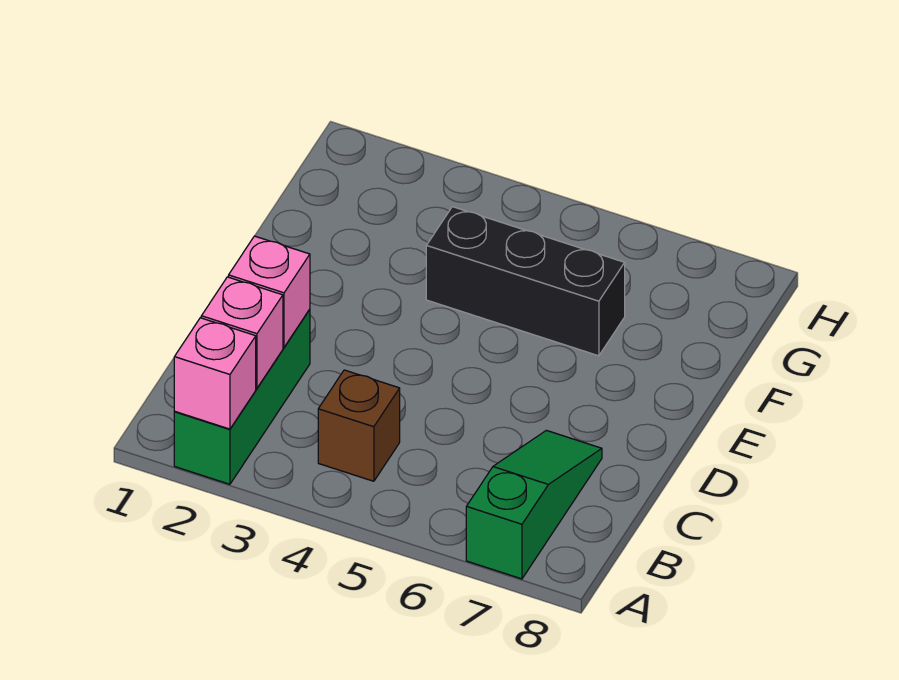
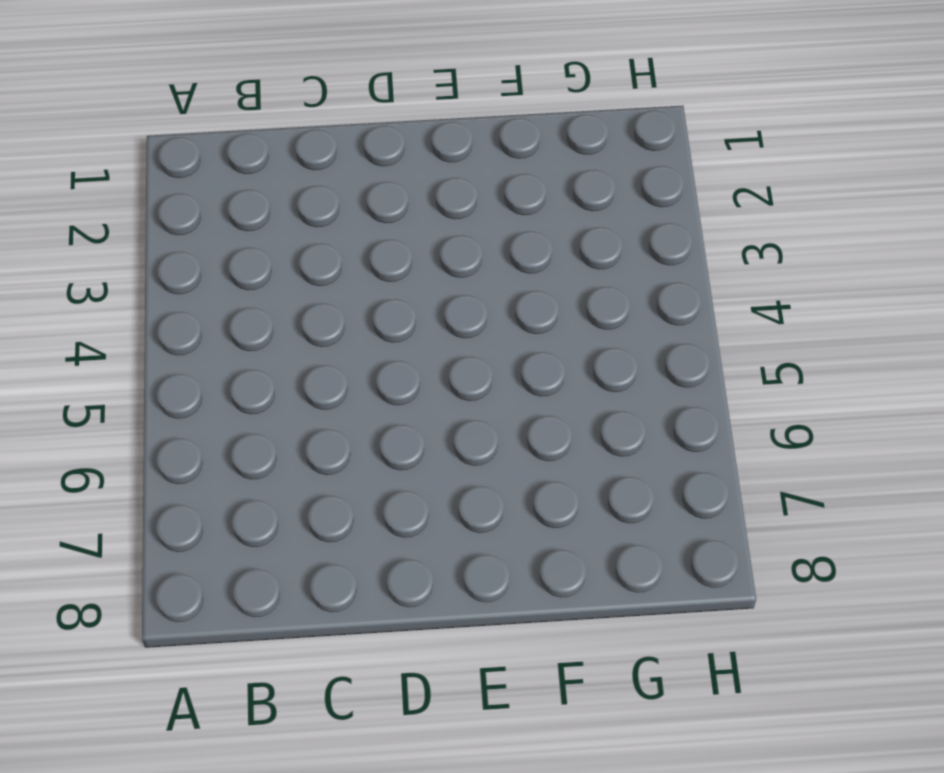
none -> green 1x3 brick [174,309,310,484]
none -> green 1x3 slope [466,430,602,579]

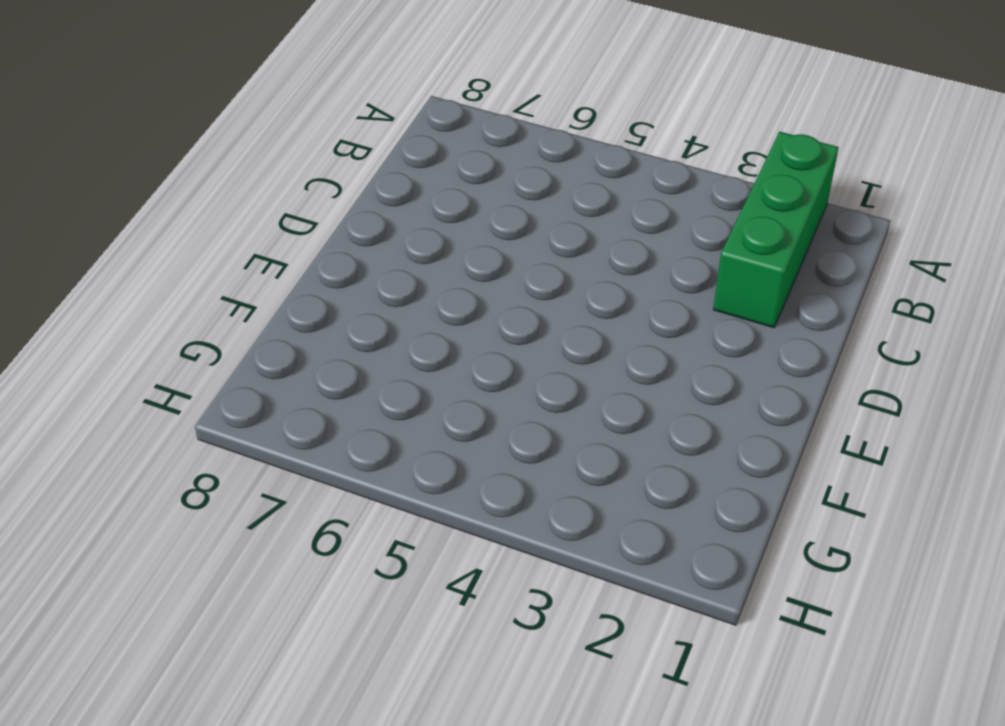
none -> green 1x3 slope [466,430,602,579]
none -> brown 1x1 brick [318,370,400,481]

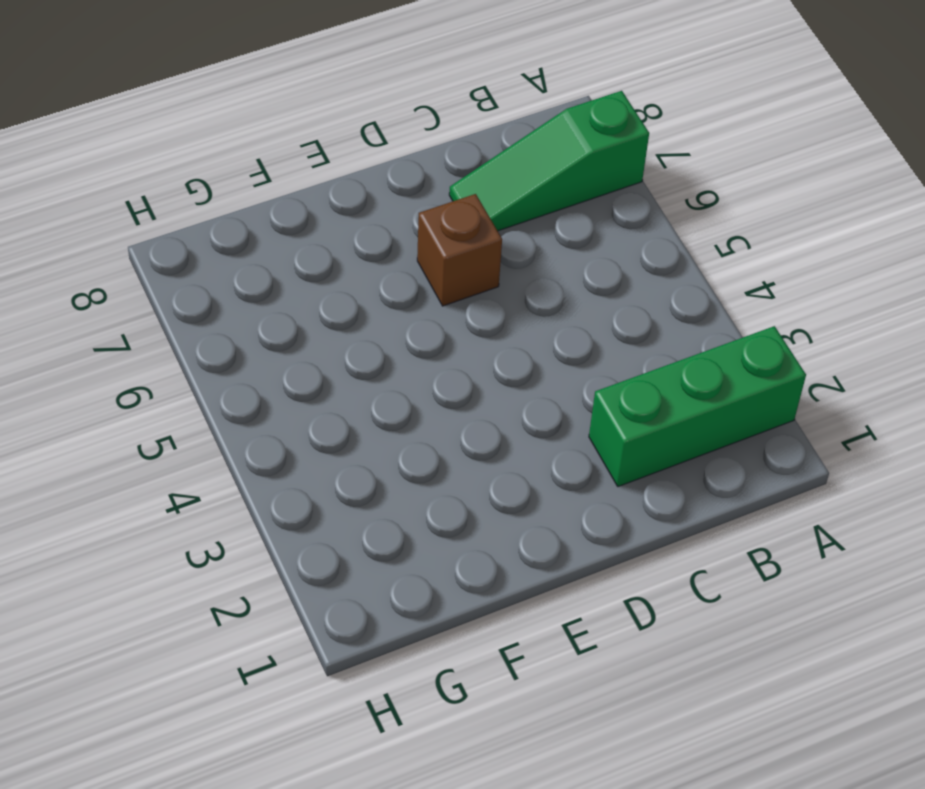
brown 1x1 brick [417,194,502,306] -> brown 1x1 brick moved to [318,370,400,481]
none -> black 1x3 brick [426,207,625,356]
none -> pink 1x1 brick [174,318,256,429]

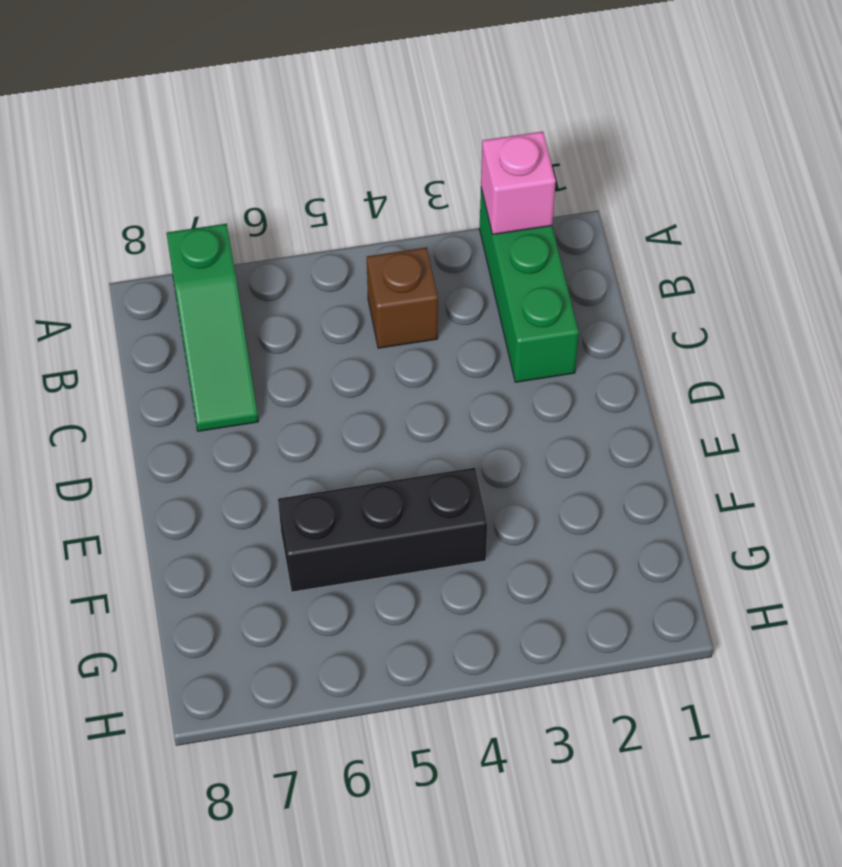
none -> pink 1x1 brick [201,277,283,388]
none -> pink 1x1 brick [229,236,310,347]

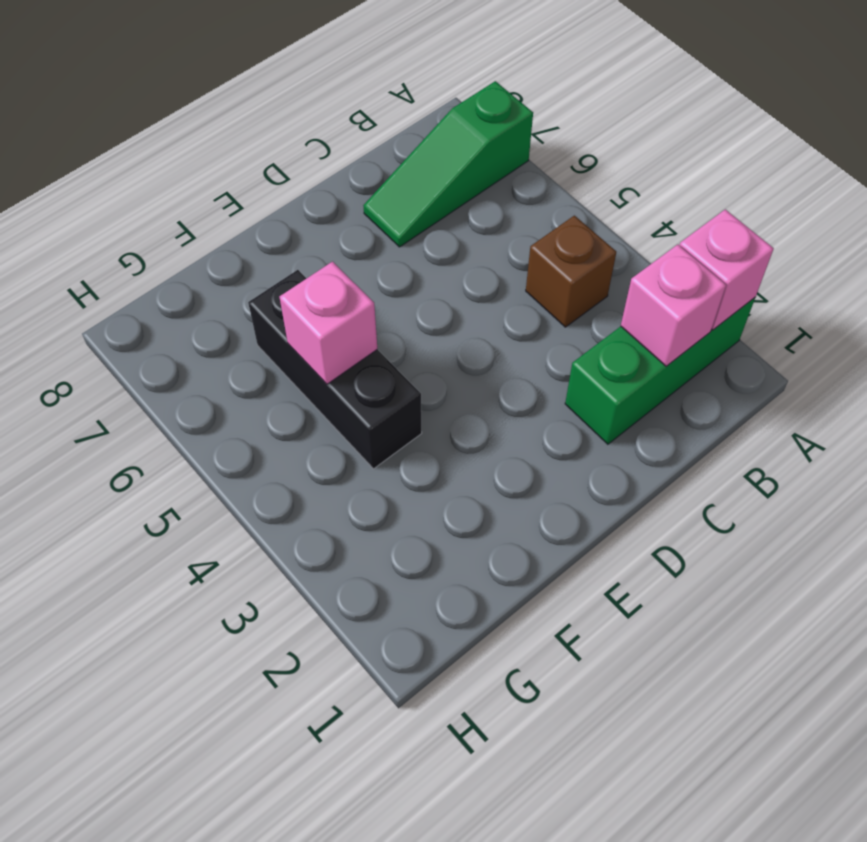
pink 1x1 brick [279,262,377,384] -> pink 1x1 brick moved to [229,236,310,347]

